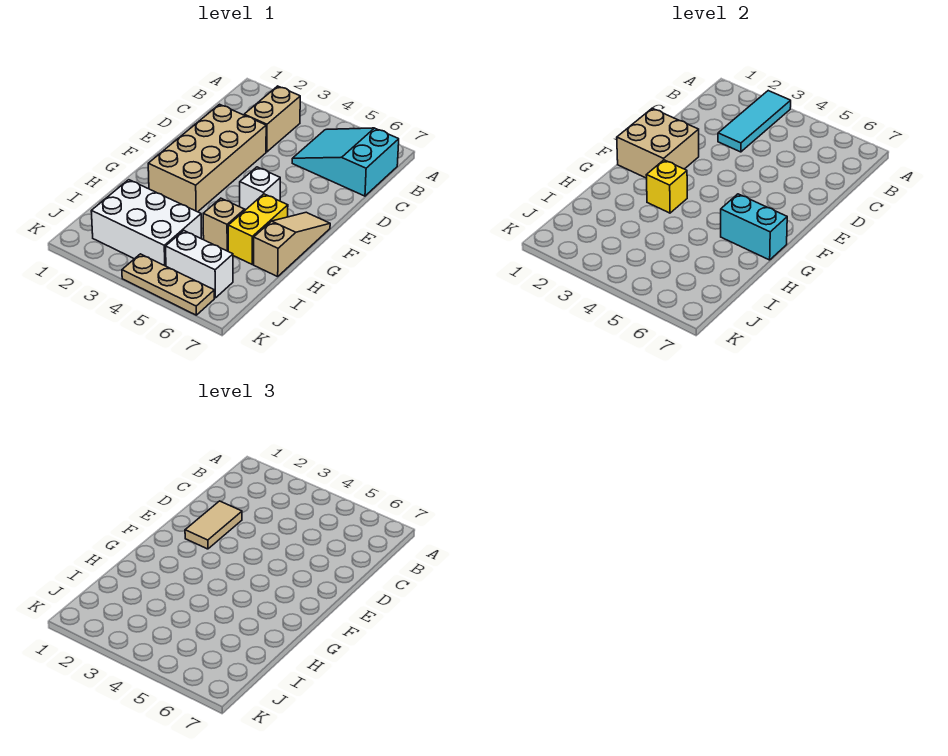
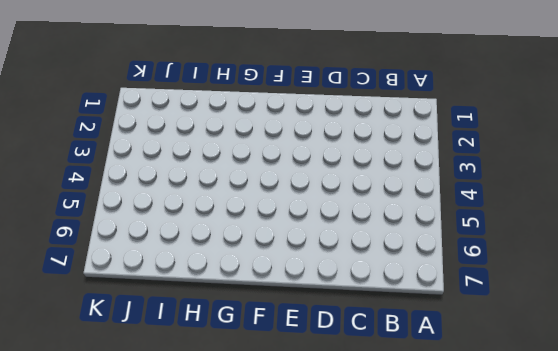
none -> tan 1x2 brick [244,86,300,152]
none -> cyan 2x3 slope [292,128,399,196]
none -> tan 2x4 brick [148,104,266,212]

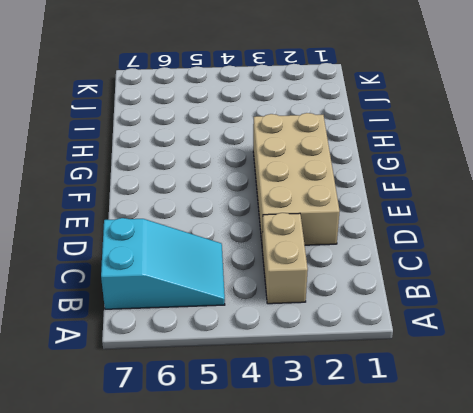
none -> white 1x1 brick [240,167,280,210]
none -> tan 1x3 slope [254,212,330,277]
none -> yellow 1x2 brick [228,194,288,264]

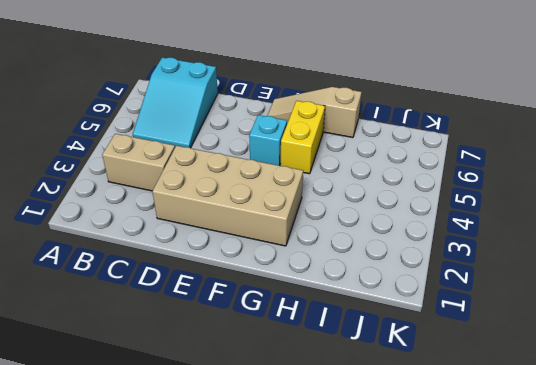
cyan 1x1 brick [249,115,287,166] -> white 1x1 brick [240,167,280,210]
yellow 1x2 brick [280,101,325,174] -> yellow 1x2 brick turned to [228,194,288,264]
none -> tan 1x1 brick [203,198,245,251]
none -> white 2x3 brick [91,180,201,266]
none -> white 1x2 brick [166,230,233,298]

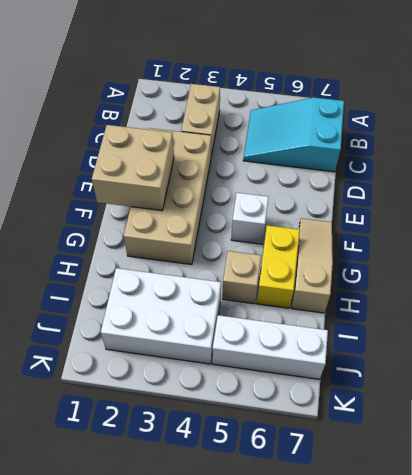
white 1x3 brick [212,315,328,379] -> white 1x2 brick [166,230,233,298]
none -> tan 1x3 plate [122,254,214,315]
none -> cyan 1x3 tile [718,91,791,152]
none -> yellow 1x1 brick [646,160,687,213]

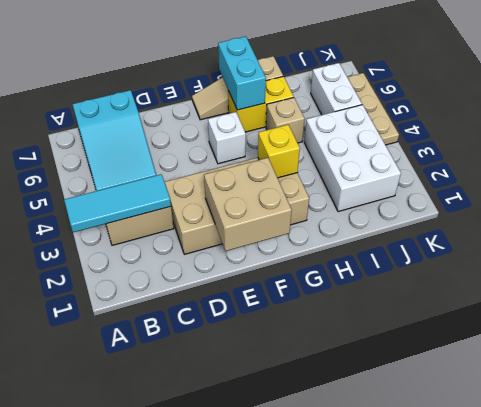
none -> tan 1x2 tile [185,501,242,549]

